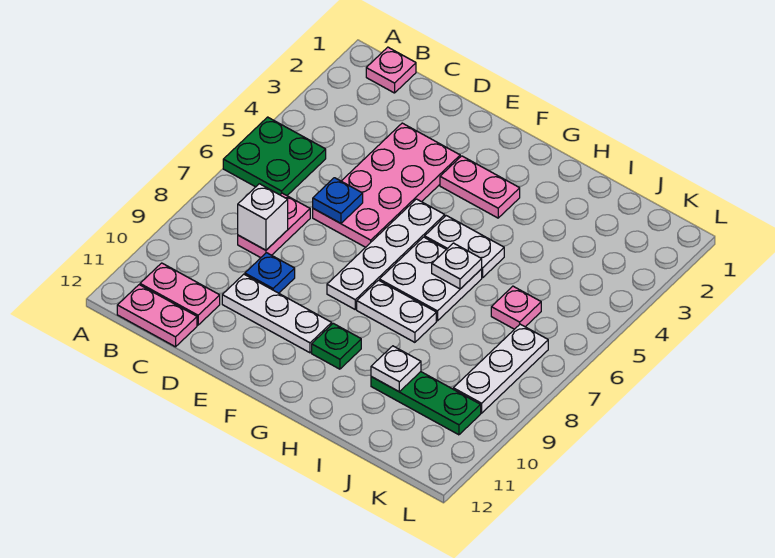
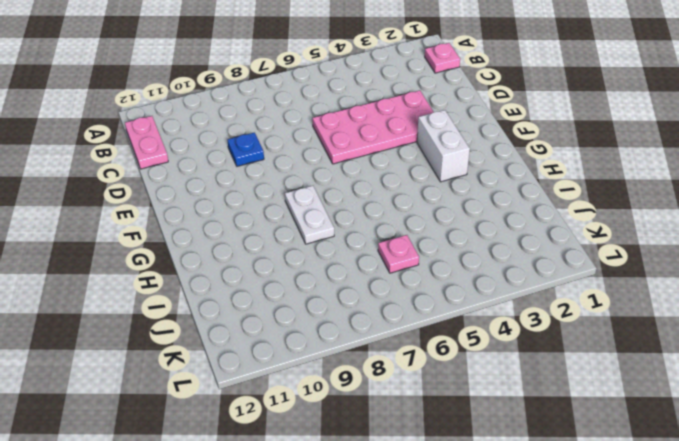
white 1x2 brick [417,110,470,182] -> pink 1x2 plate [440,156,520,218]
none -> green 2x2 plate [223,117,326,195]
none -> pink 1x2 plate [140,263,220,325]
none -> pink 1x2 plate [238,193,310,258]

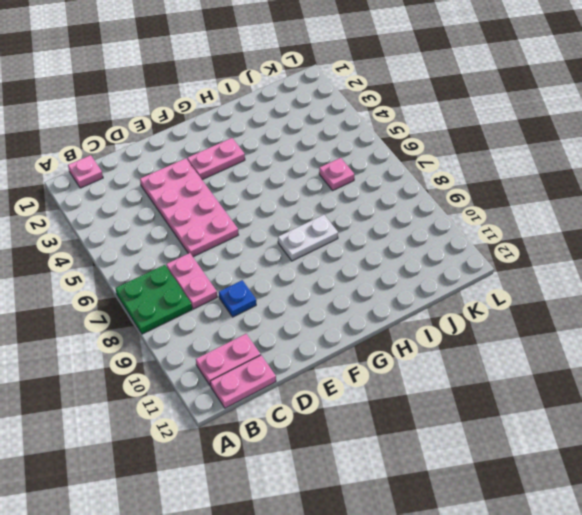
green 2x2 plate [115,265,192,334] -> green 2x2 plate moved to [223,117,326,195]
none -> white 1x3 plate [222,274,332,353]
none -> white 1x4 plate [327,199,445,309]
none -> white 1x2 plate [425,216,504,278]

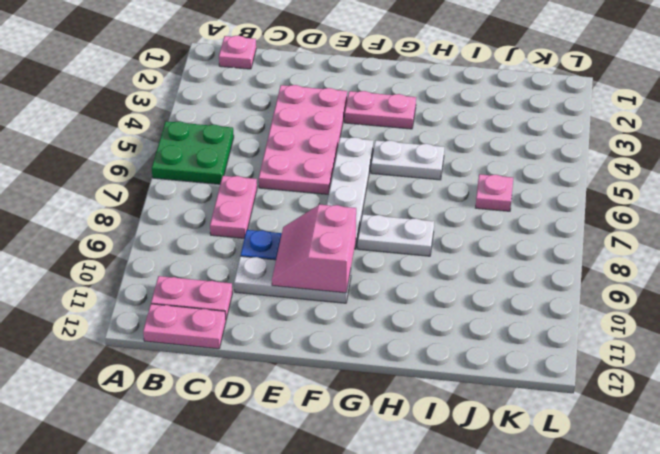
pink 2x2 slope [272,205,356,293] -> none
none -> white 2x2 plate [379,237,482,321]
none -> green 1x1 plate [312,323,361,369]
none -> green 1x3 plate [371,372,481,435]

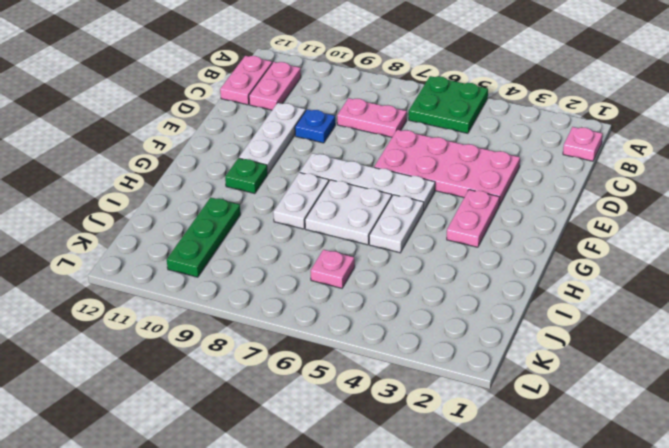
none -> white 1x3 plate [453,324,548,413]
none -> white 1x1 brick [238,184,288,250]
none -> blue 1x1 plate [313,178,363,223]

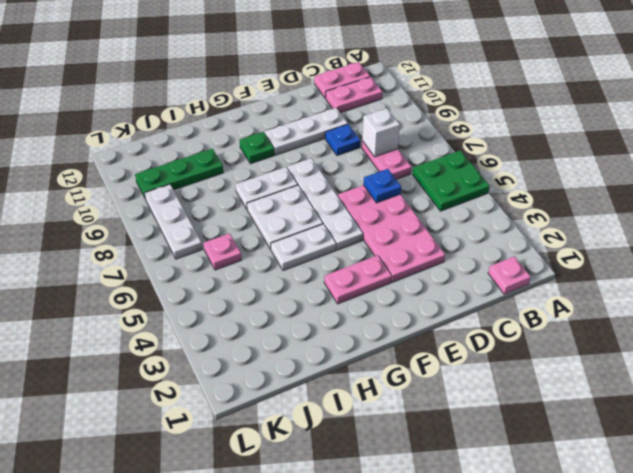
none -> white 1x1 plate [432,243,482,289]
none -> white 1x1 plate [371,346,421,392]

